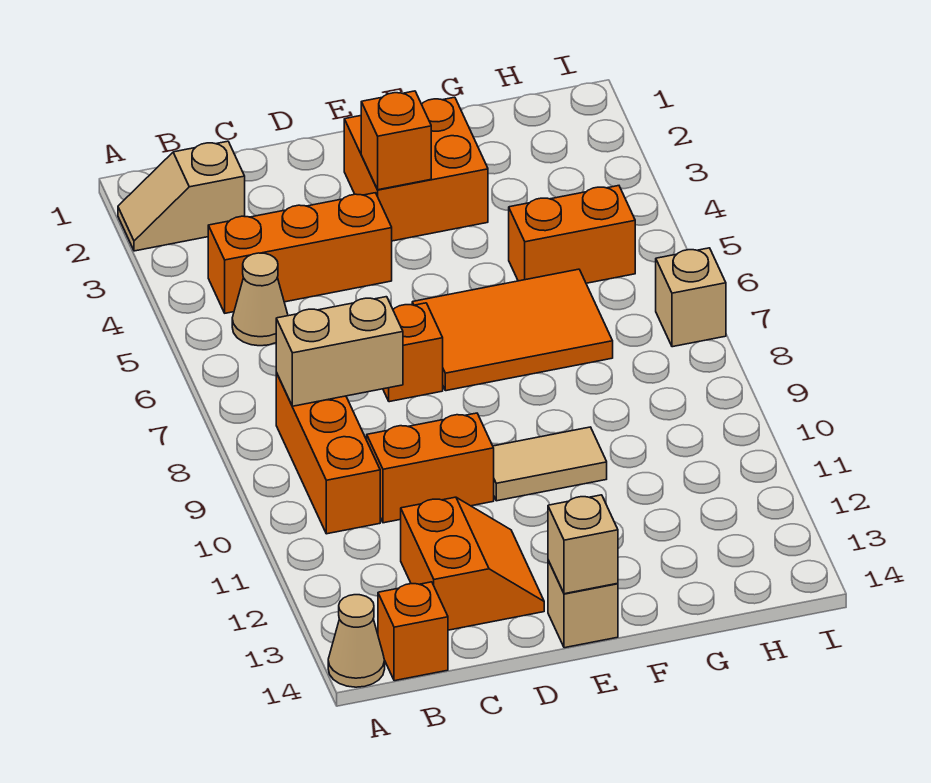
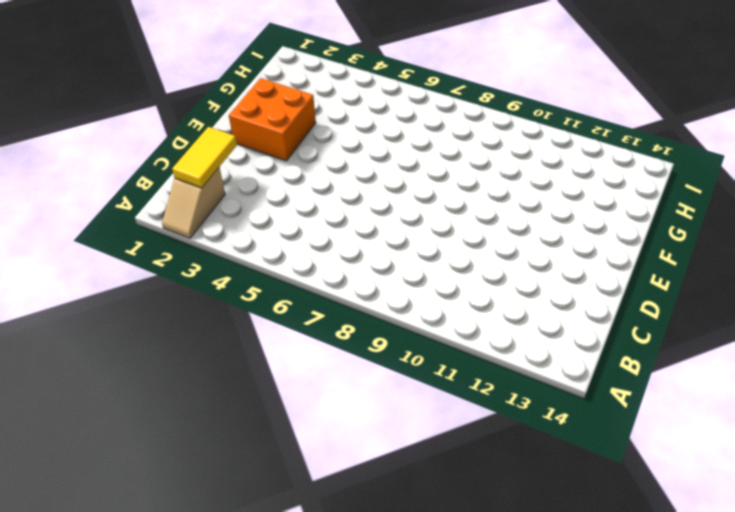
yellow 1x2 tile [172,127,237,188] -> none
none -> tan 1x1 cone [328,595,385,687]
none -> orange 1x3 brick [208,193,392,313]
none -> tan 1x1 cone [232,253,288,346]

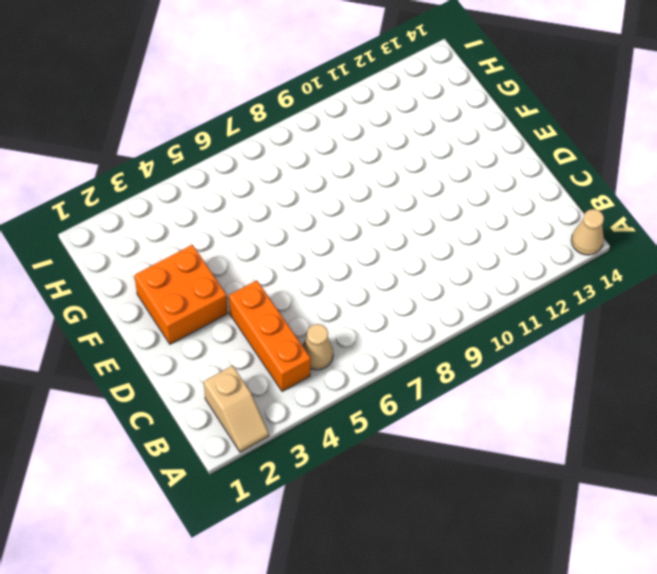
none -> orange 1x3 brick [276,372,380,534]
none -> orange 1x1 brick [378,582,448,681]
none -> orange 1x2 brick [367,413,494,523]

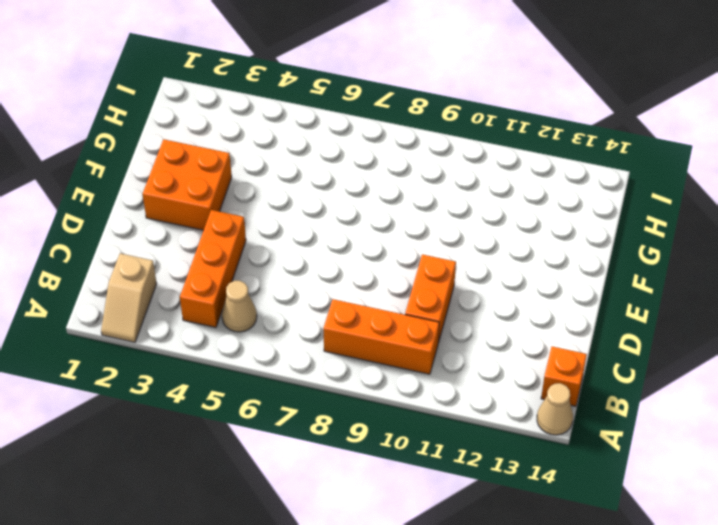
none -> orange 2x2 slope [401,497,544,630]
none -> orange 1x1 brick [383,303,443,402]
none -> orange 2x3 tile [412,269,613,391]

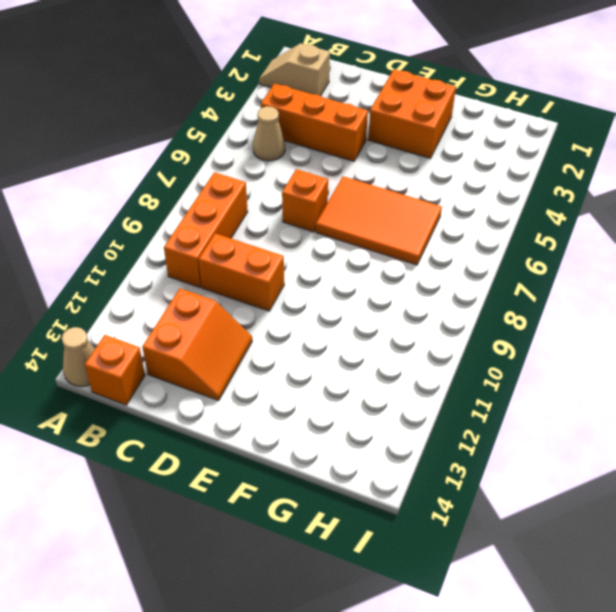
none -> tan 1x2 tile [493,427,607,501]
none -> tan 1x1 brick [548,560,618,648]
none -> orange 1x2 brick [509,186,635,283]

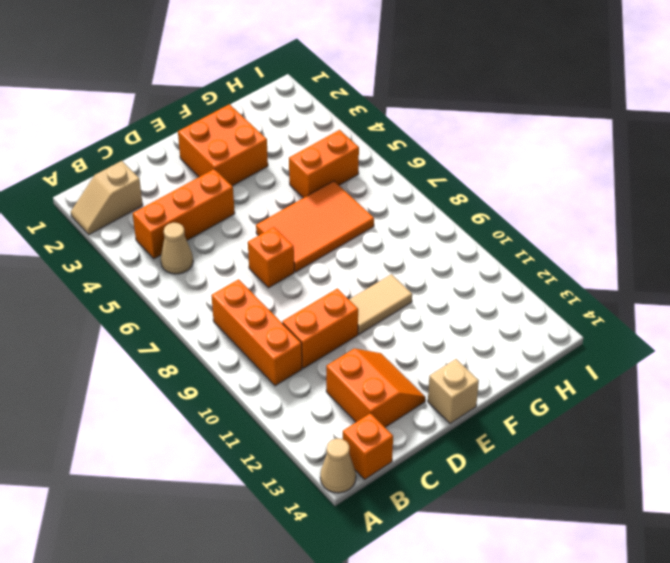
none -> tan 1x1 brick [656,248,726,347]
none -> tan 1x2 brick [276,297,403,406]
none -> orange 1x1 brick [361,91,431,190]

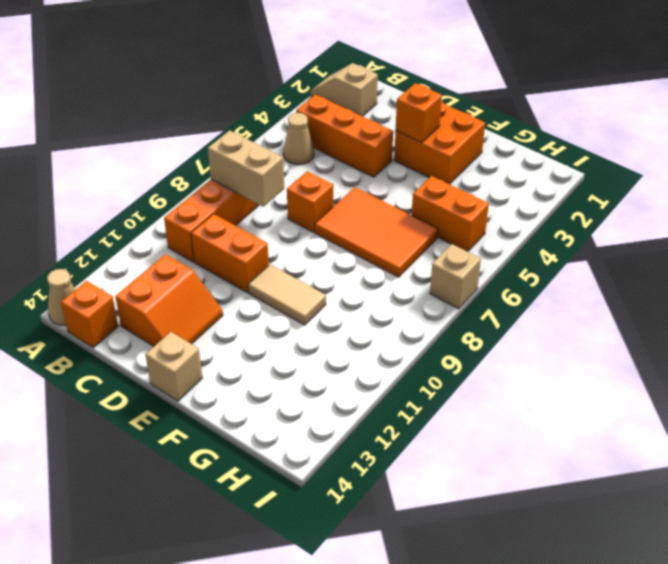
none -> tan 1x1 brick [548,495,618,594]

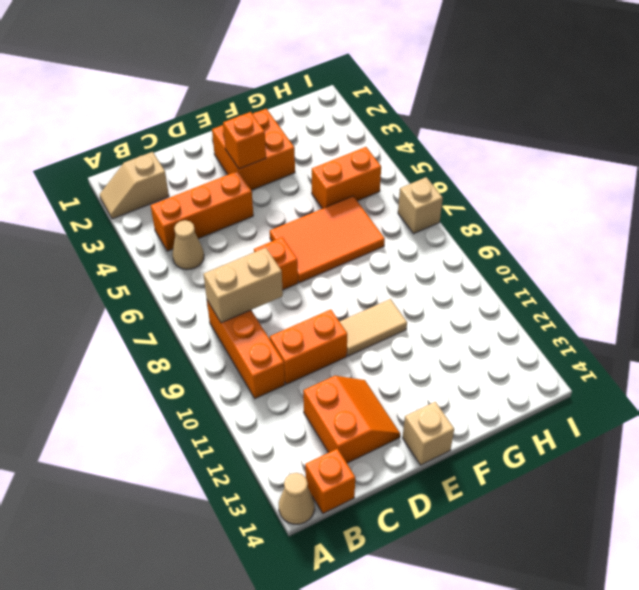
none -> tan 1x1 brick [548,495,618,594]

